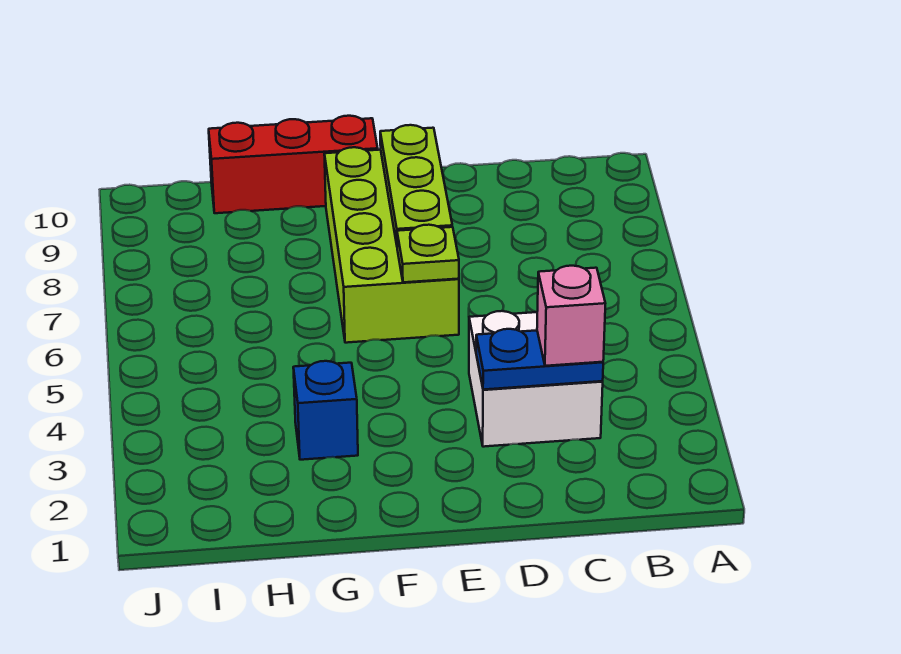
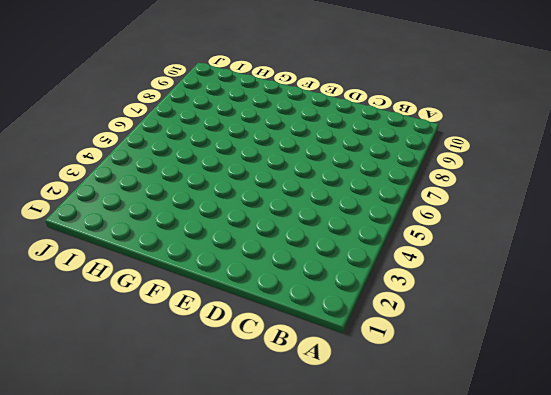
none -> white 2x2 brick [469,311,603,447]
none -> lime 2x4 brick [324,147,459,343]

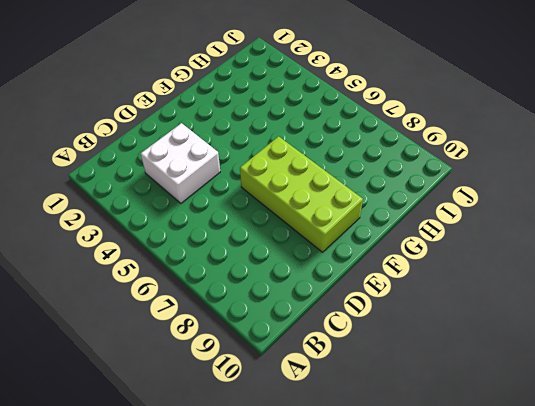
none -> red 1x3 brick [209,116,378,213]
none -> blue 1x1 brick [293,361,358,460]

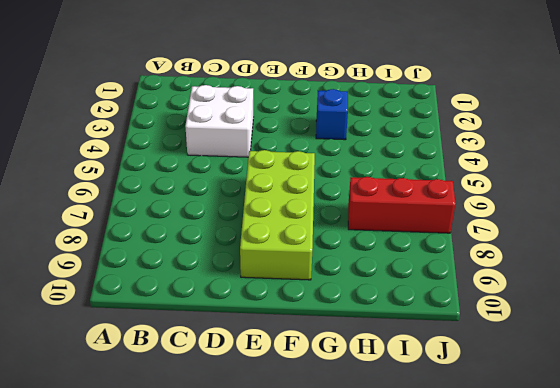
red 1x3 brick [348,177,456,233] -> red 1x3 brick moved to [209,116,378,213]
none -> blue 1x2 plate [476,329,603,390]
none -> lime 1x1 plate [397,225,459,282]

